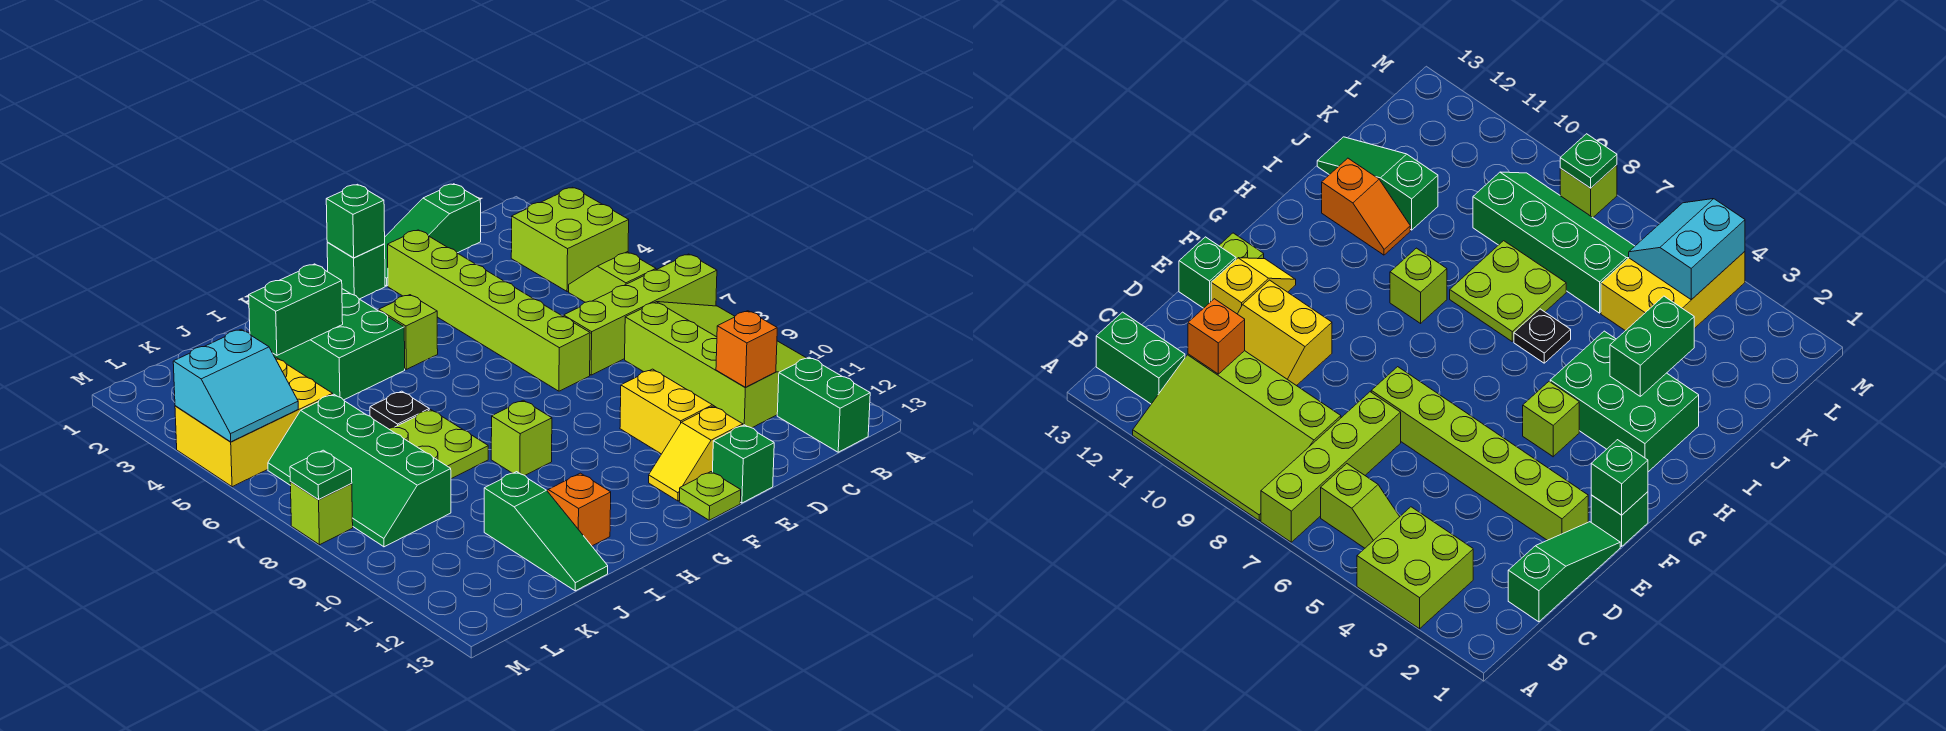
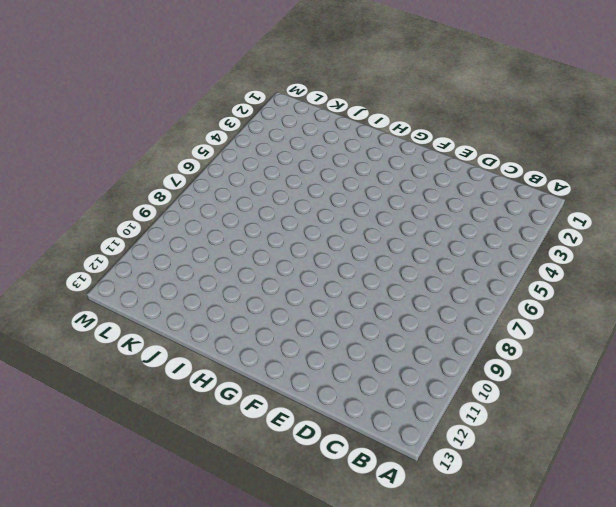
none -> lime 2x2 brick [511,187,629,292]
none -> lime 1x4 brick [564,254,717,375]
none -> lime 3x4 slope [625,302,806,428]

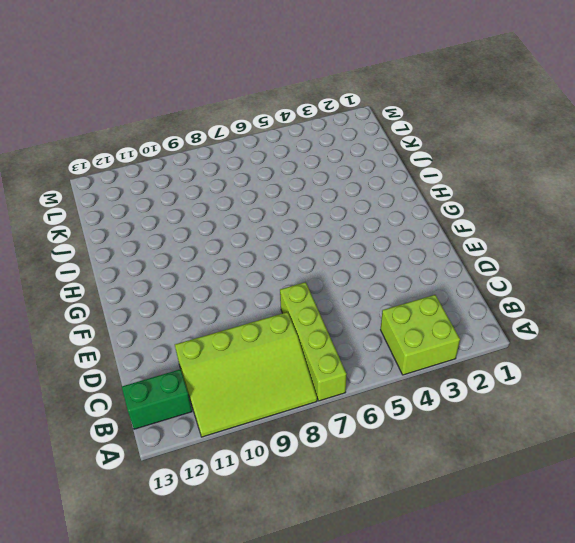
none -> lime 1x2 slope [569,252,656,302]
none -> green 1x3 slope [385,184,481,286]
none -> yellow 2x2 slope [620,369,717,454]

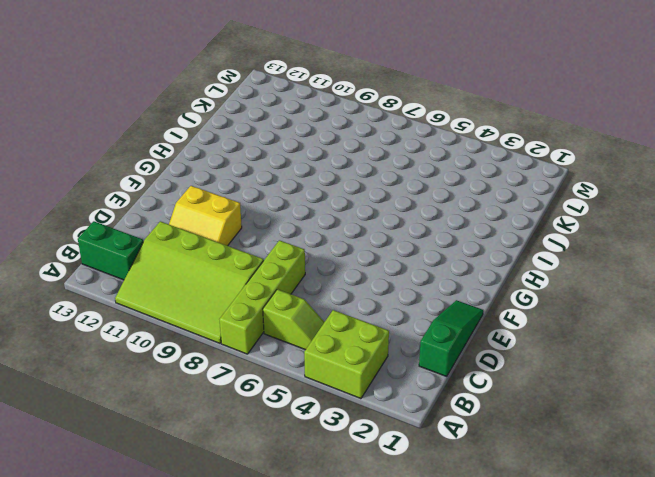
none -> lime 1x6 brick [388,230,590,391]
none -> yellow 1x2 slope [649,406,743,501]
none -> green 1x1 brick [713,425,774,503]

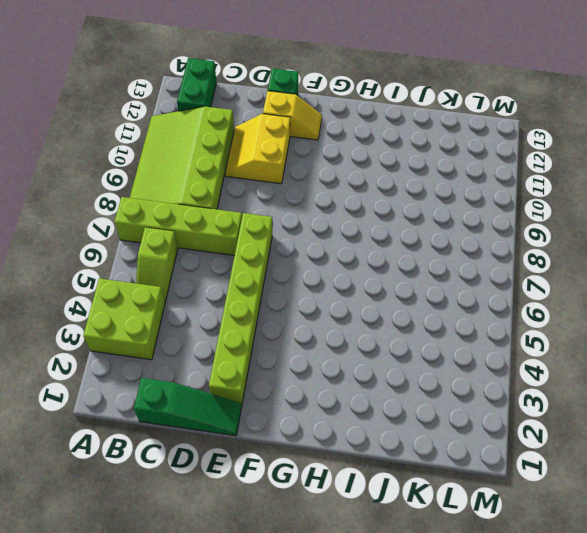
none -> green 1x1 brick [327,243,385,299]
none -> lime 1x1 plate [679,472,741,520]
none -> lime 1x1 brick [379,295,438,369]

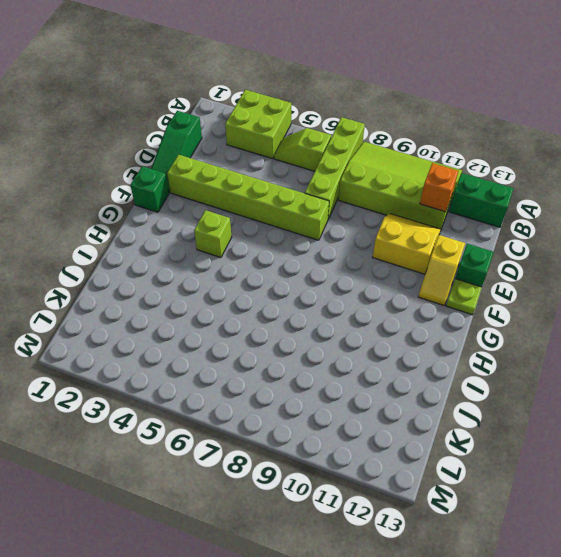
none -> green 2x3 brick [273,289,405,400]
none -> lime 1x1 brick [491,400,552,475]
none -> black 1x1 plate [370,391,429,429]

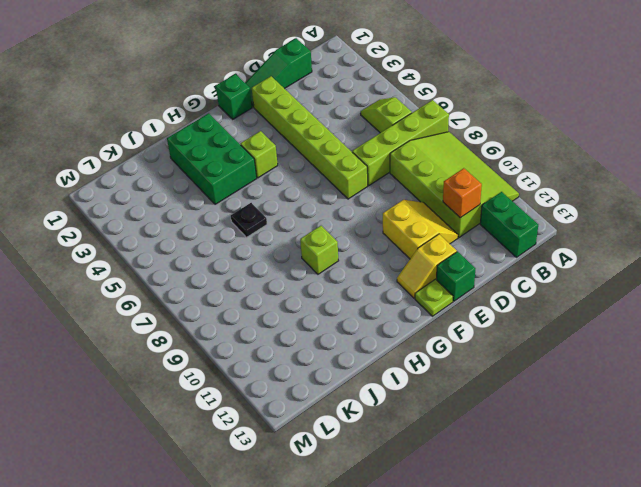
none -> lime 2x2 brick [511,187,629,292]
none -> lime 2x2 plate [389,410,488,479]
none -> orange 1x2 slope [547,473,611,546]

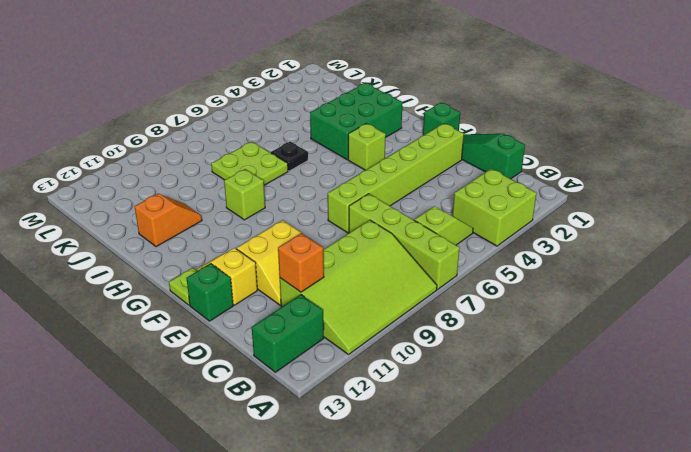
none -> green 1x3 slope [484,472,608,591]
none -> yellow 2x3 brick [175,358,333,487]
none -> green 2x4 slope [268,394,451,547]

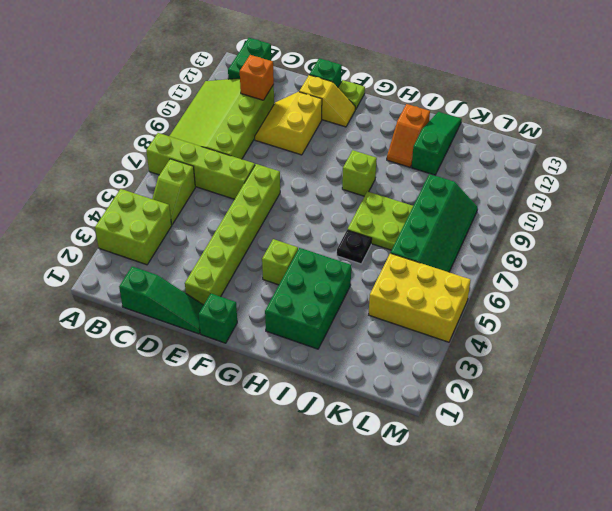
none -> lime 1x1 brick [290,482,353,545]
none -> green 1x1 brick [326,184,385,258]
none -> green 1x2 brick [249,264,343,355]

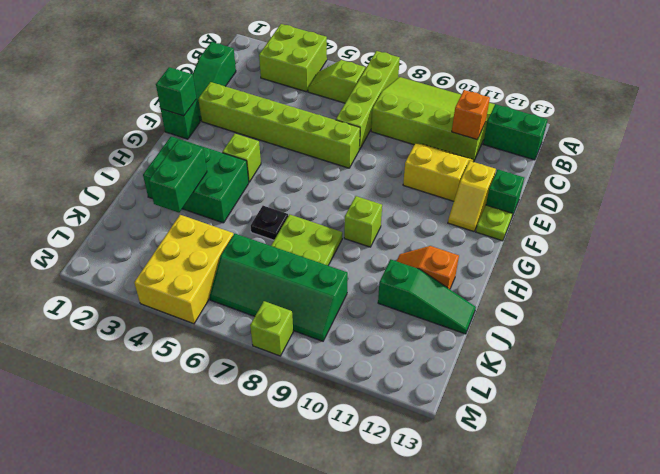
none -> cyan 2x2 slope [173,329,298,442]
none -> green 1x1 plate [290,450,352,499]

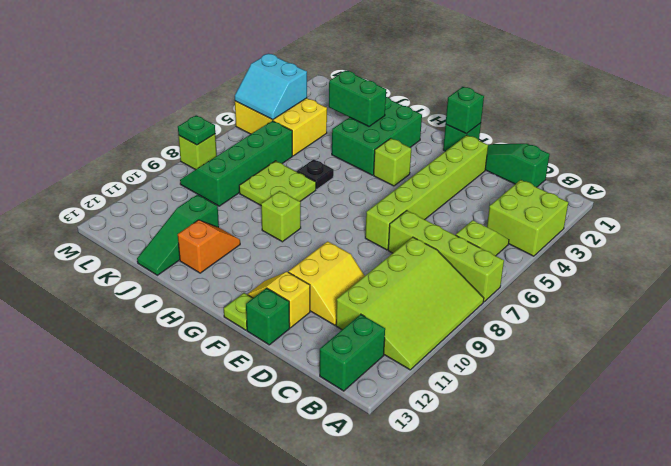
none -> orange 1x1 brick [716,311,777,387]

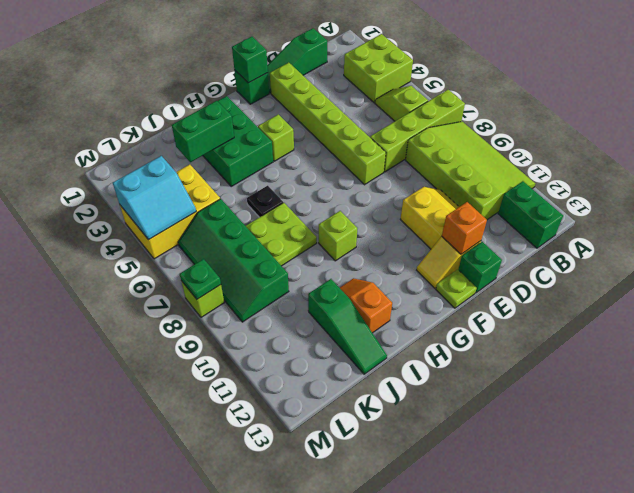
orange 1x1 brick [442,202,487,254] -> orange 1x1 brick moved to [716,311,777,387]

